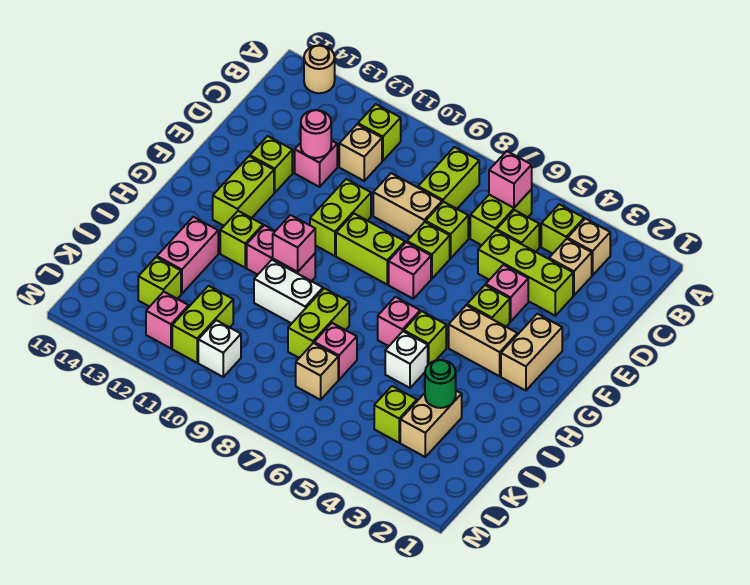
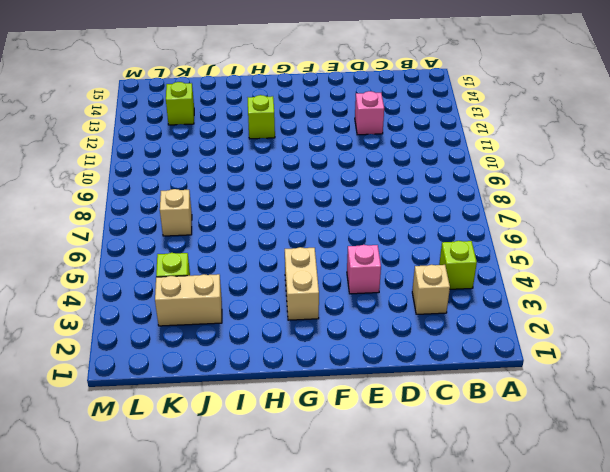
none -> tan 1x1 round brick [304,46,335,93]
none -> tan 1x1 brick [568,219,610,275]
none -> lime 1x2 brick [470,189,532,245]
none -> lime 1x2 brick [418,147,479,209]

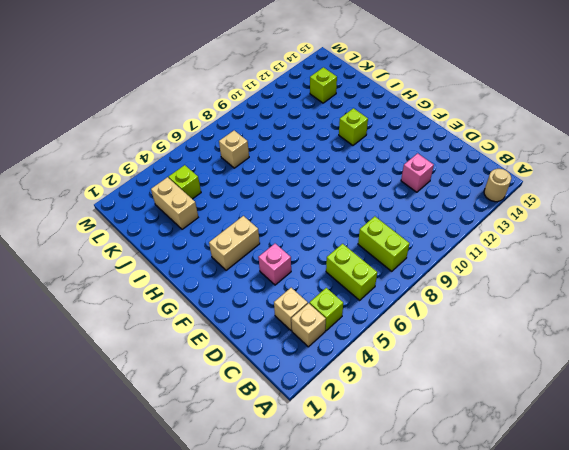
none -> lime 1x1 brick [358,104,401,161]
none -> lime 1x1 brick [497,210,539,252]
none -> tan 1x1 brick [339,124,382,181]
none -> lime 1x3 brick [478,230,573,316]

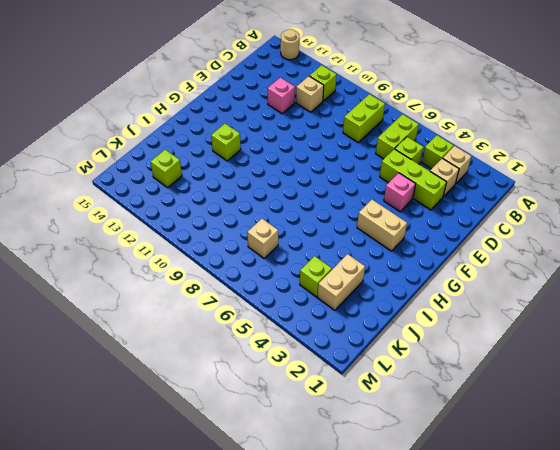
none -> lime 1x1 brick [426,202,468,258]
none -> tan 1x2 brick [373,173,442,237]
none -> lime 1x1 brick [407,222,450,279]
none -> lime 1x2 brick [310,179,371,256]

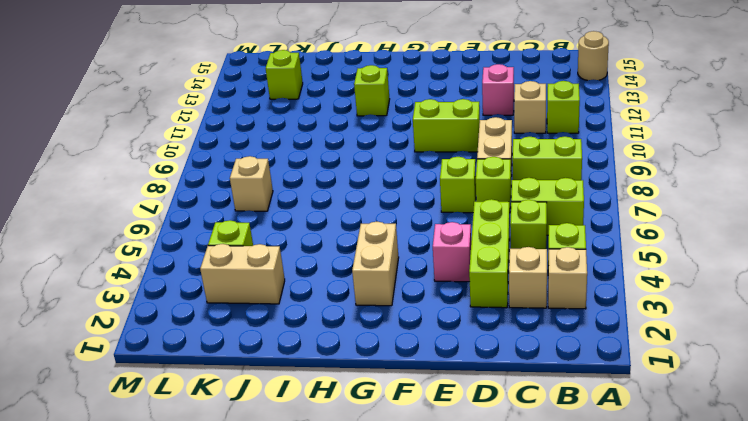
none -> lime 1x1 brick [250,136,292,193]
none -> tan 1x2 brick [501,314,562,391]
none -> lime 1x1 brick [467,285,510,327]
none -> pink 1x1 brick [389,242,431,299]

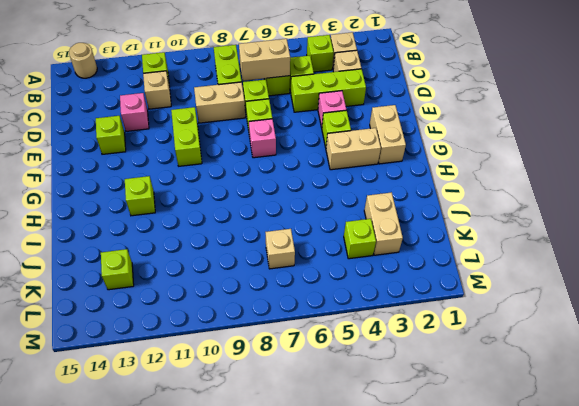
tan 1x2 brick [239,39,290,81] -> none
none -> lime 1x2 brick [336,214,405,284]
none -> lime 1x2 brick [213,156,274,226]
none -> lime 1x1 brick [404,311,446,364]
none -> pink 1x1 brick [378,297,420,346]

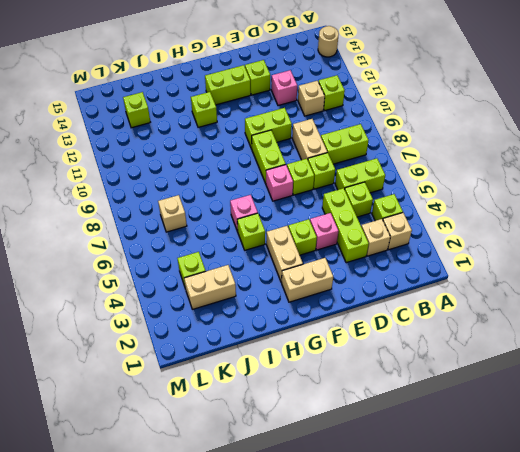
none -> pink 1x2 brick [247,225,315,281]
none -> white 1x1 brick [385,331,428,388]
none -> lime 1x2 brick [288,288,349,358]
none -> white 1x2 brick [254,260,323,324]

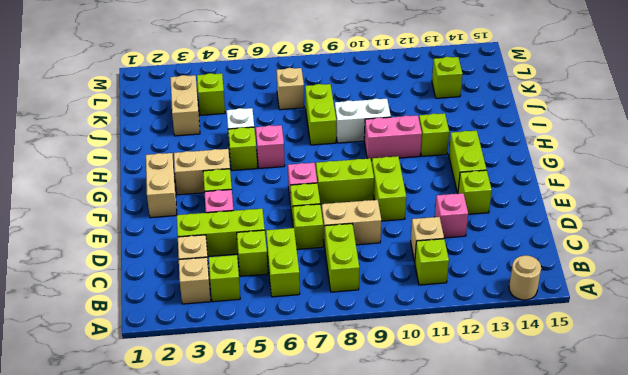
none -> pink 1x2 brick [157,217,218,294]
none -> pink 1x1 brick [314,323,357,380]
none -> lime 1x2 brick [172,286,233,363]
none -> white 1x1 brick [198,320,241,377]

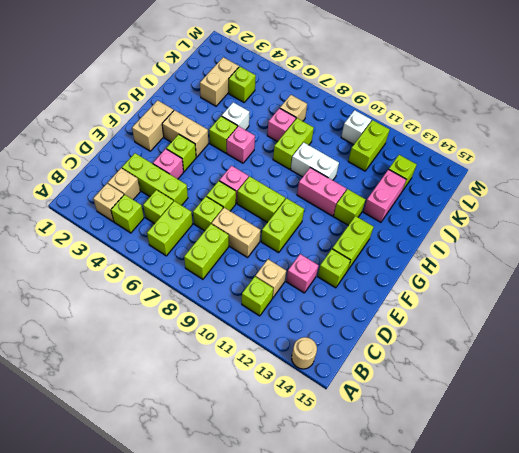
none -> pink 1x1 brick [146,292,189,348]
none -> pink 1x1 brick [489,151,532,208]
none -> pink 1x1 round brick [301,110,331,158]
none -> pink 1x1 brick [273,215,315,272]

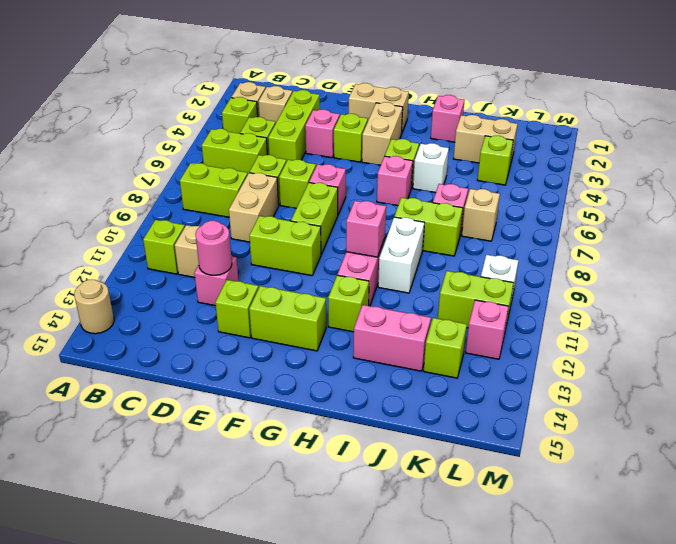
pink 1x1 brick [431,95,464,142] -> pink 1x1 brick moved to [489,151,532,208]
none -> green 1x1 round brick [425,360,456,408]

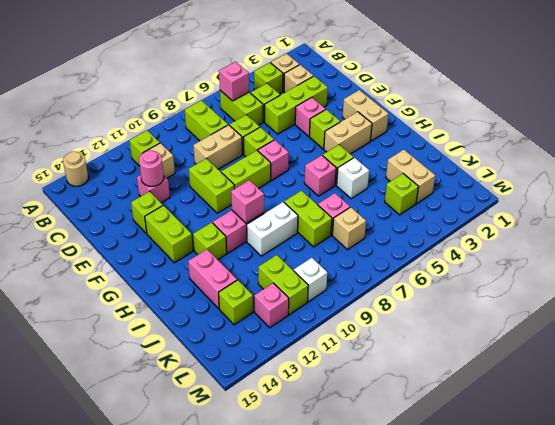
none -> green 1x1 round brick [425,360,456,408]

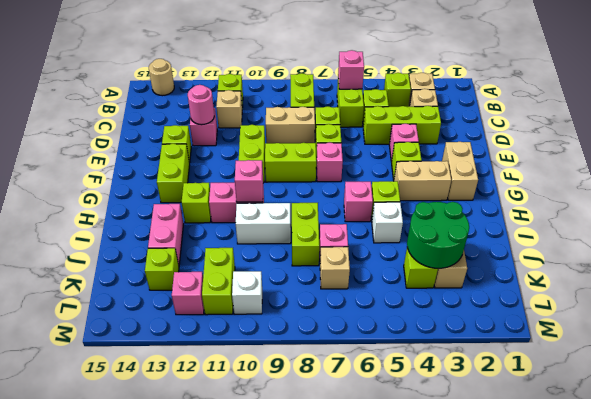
green 2x2 round brick [407,202,469,269] -> green 1x1 round brick [425,360,456,408]

